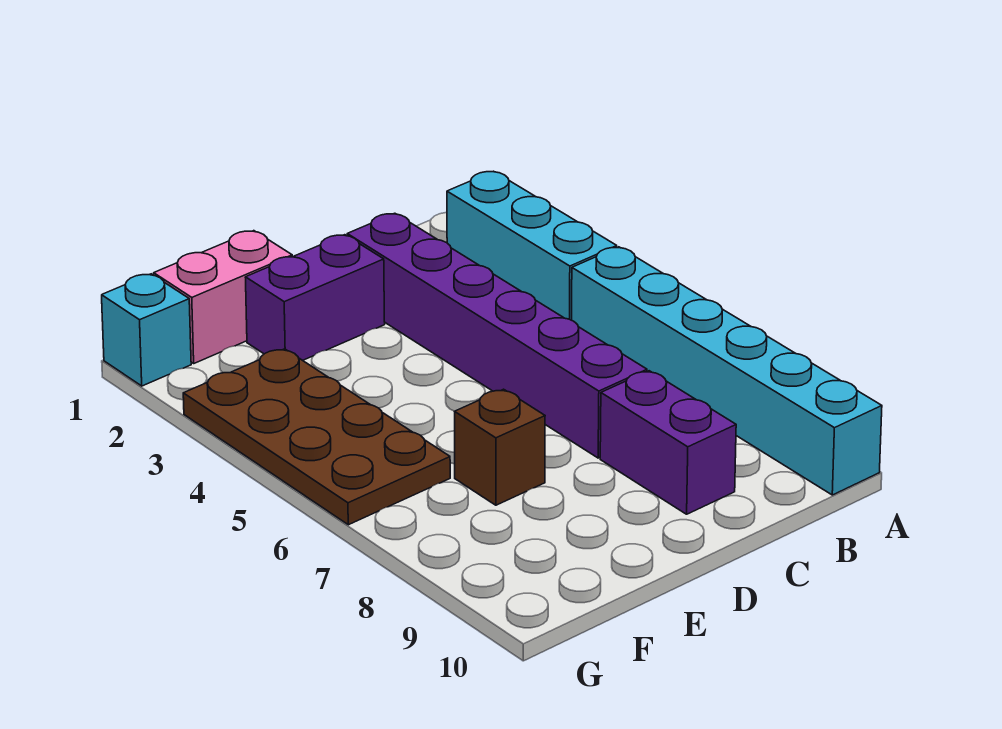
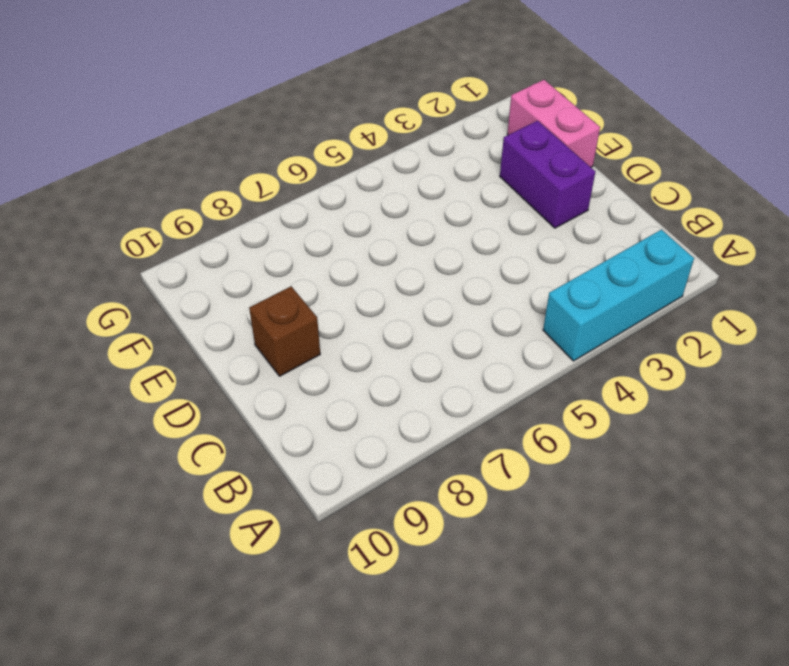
brown 1x1 brick [249,286,320,376] -> brown 1x1 brick moved to [455,389,545,505]
none -> cyan 1x6 brick [572,247,882,495]
none -> purple 1x6 brick [347,213,647,458]

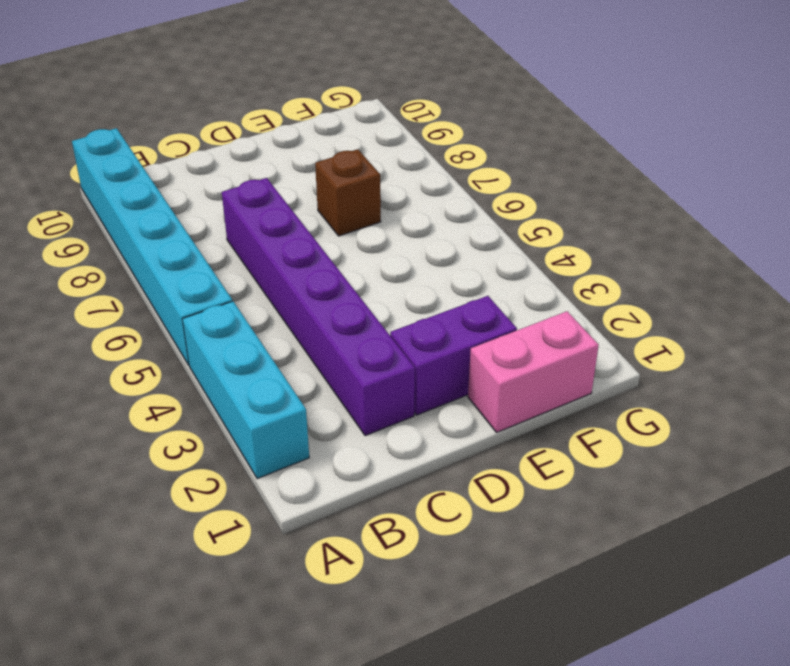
none -> purple 1x2 brick [600,371,736,514]
none -> brown 2x4 plate [183,349,450,525]

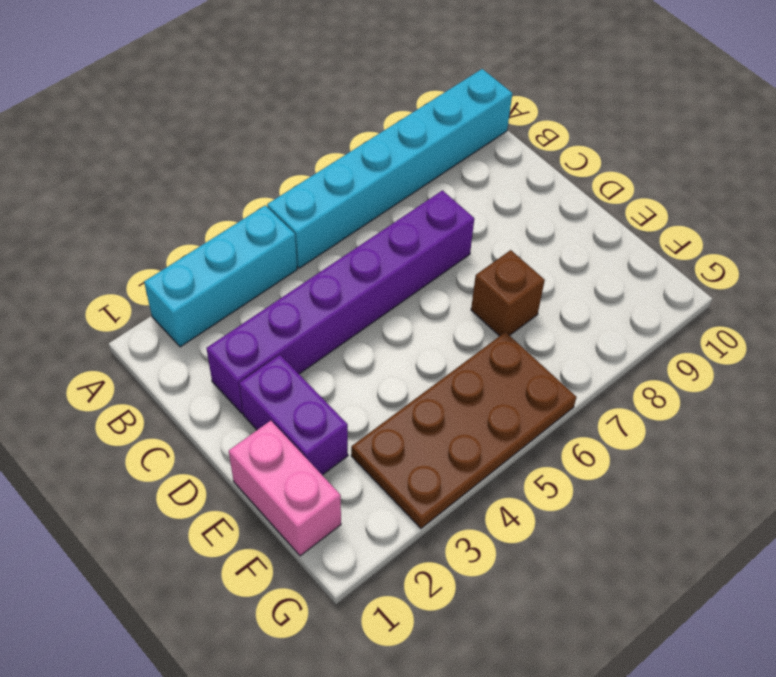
none -> purple 1x2 brick [600,371,736,514]
none -> cyan 1x1 brick [102,274,191,386]

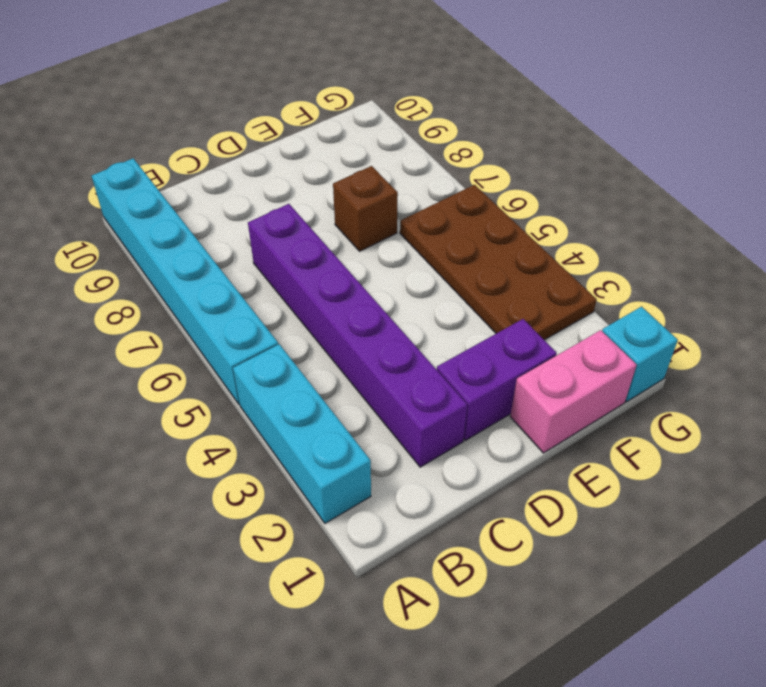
none -> purple 1x2 brick [600,371,736,514]

